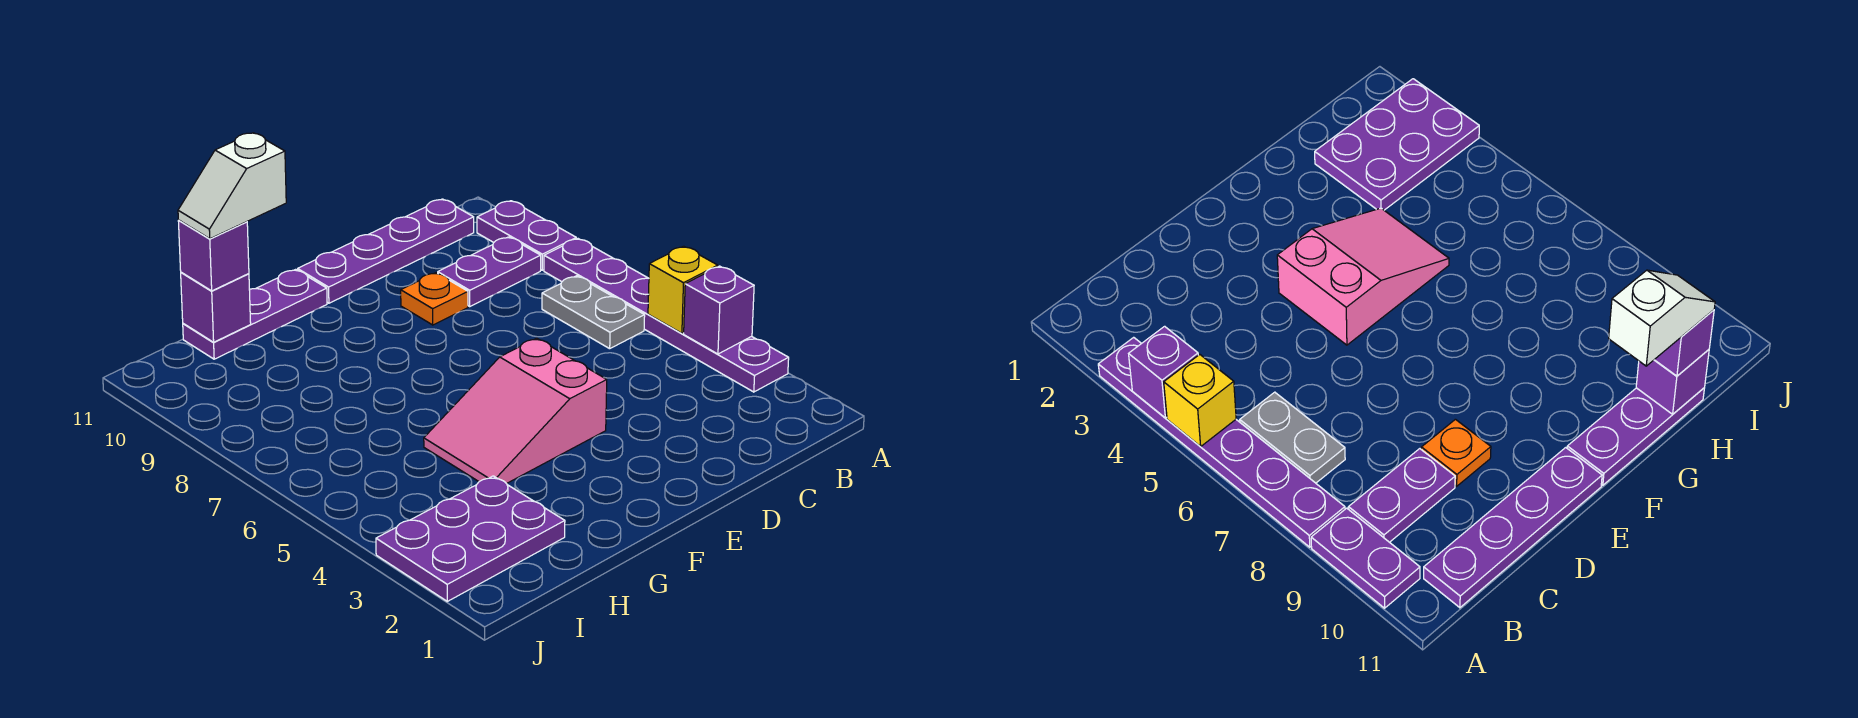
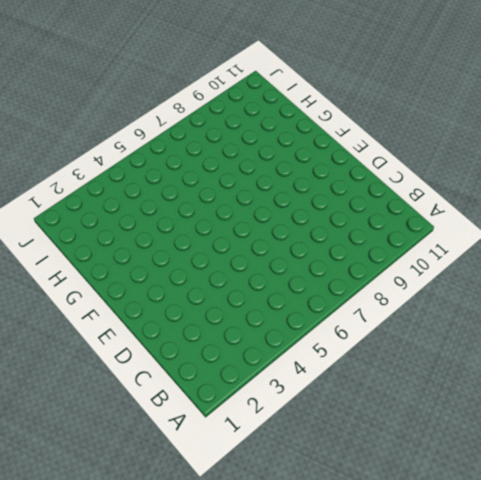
none -> purple 1x6 plate [544,239,789,392]
none -> purple 1x2 plate [477,201,576,270]
none -> grey 1x2 plate [542,276,645,349]

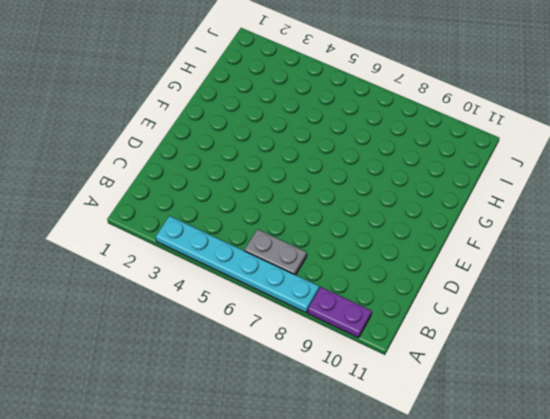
cyan 1x6 plate [156,216,319,313] -> purple 1x6 plate [544,239,789,392]
none -> purple 1x2 plate [438,237,541,306]
none -> purple 1x4 plate [298,199,474,303]
none -> orange 1x1 plate [401,273,468,325]

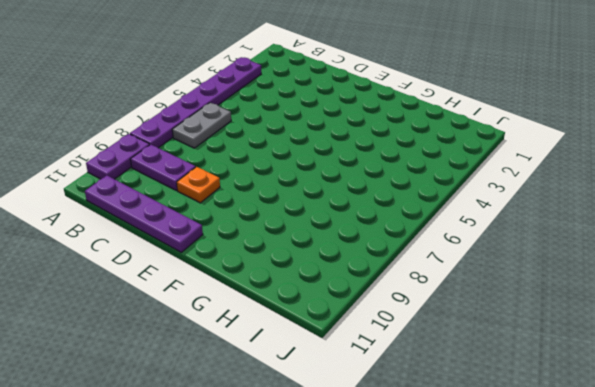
none -> pink 2x3 slope [424,338,607,484]
none -> purple 1x3 plate [183,269,327,359]
none -> purple 2x3 plate [376,476,565,601]

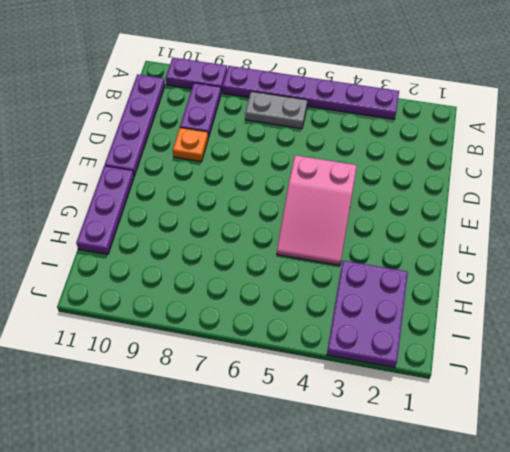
none -> purple 1x1 brick [684,266,754,354]
none -> yellow 1x1 brick [648,246,718,333]
none -> purple 1x1 brick [181,272,251,342]

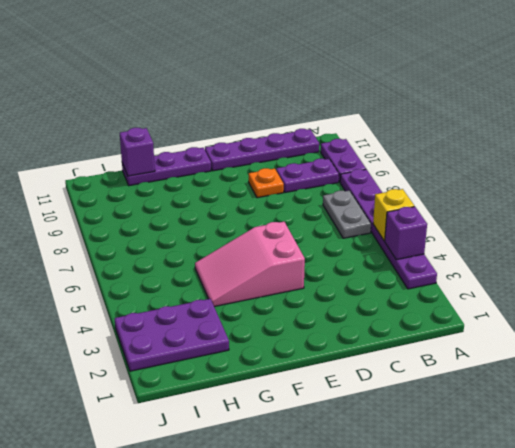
none -> purple 1x1 brick [178,220,249,291]
none -> white 1x2 slope [178,133,286,239]

